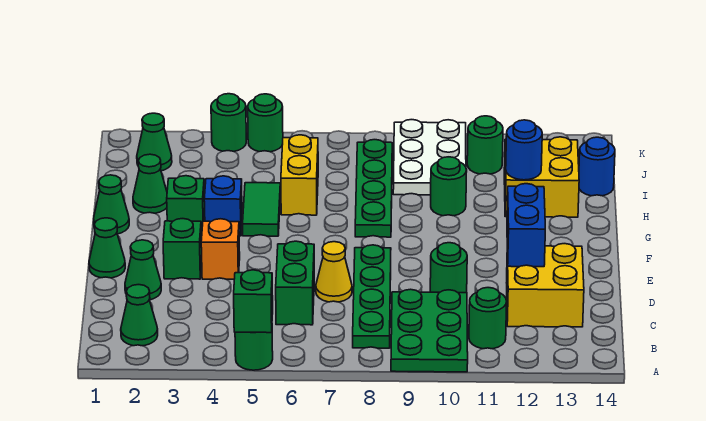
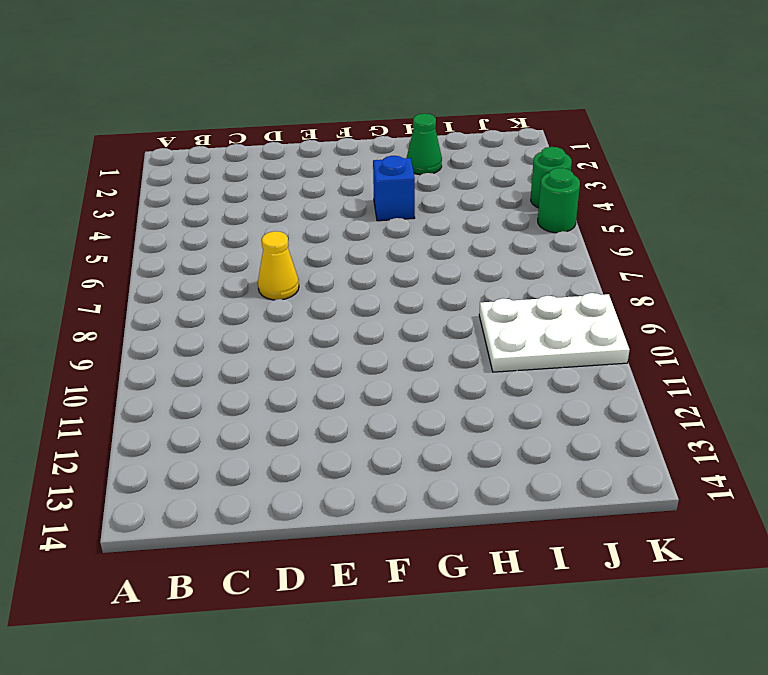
none -> green 1x1 round brick [235,332,273,370]
none -> green 2x3 plate [391,289,468,372]
none -> green 1x1 cone [121,285,158,346]
none -> green 1x4 plate [353,245,391,348]

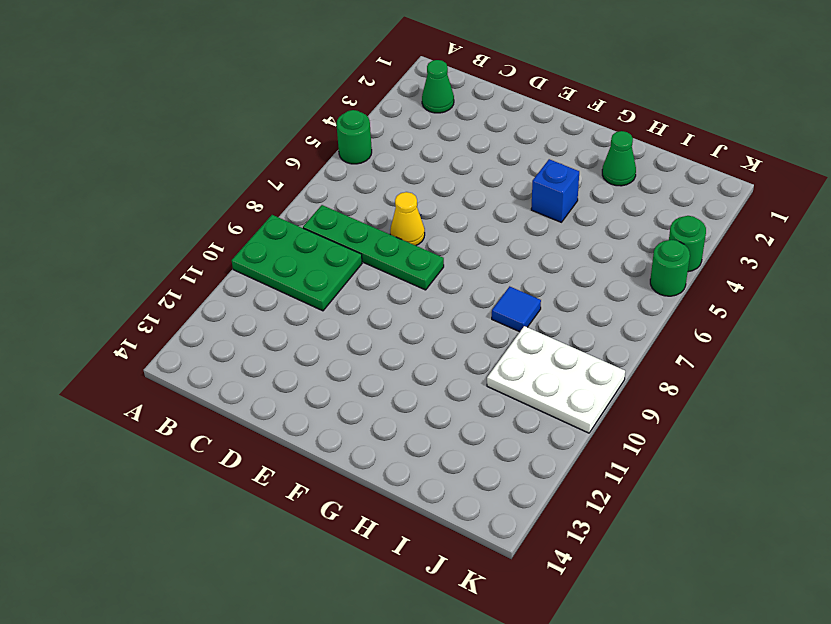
blue 1x1 tile [492,286,541,332] -> green 1x4 plate [355,140,392,237]
none -> green 1x1 round brick [469,288,507,349]
none -> green 1x2 brick [276,241,314,325]
none -> yellow 2x2 brick [507,244,584,327]
none -> green 1x1 cone [125,240,161,300]

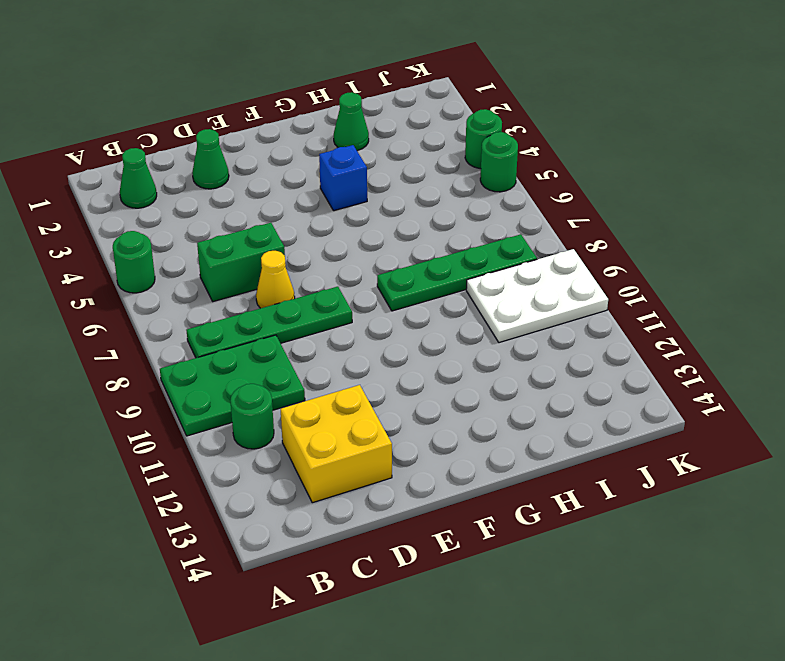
none -> green 1x1 round brick [430,243,467,293]
none -> green 1x1 cone [89,218,125,278]
none -> green 1x1 brick [163,219,202,279]
none -> orange 1x1 brick [201,219,240,279]

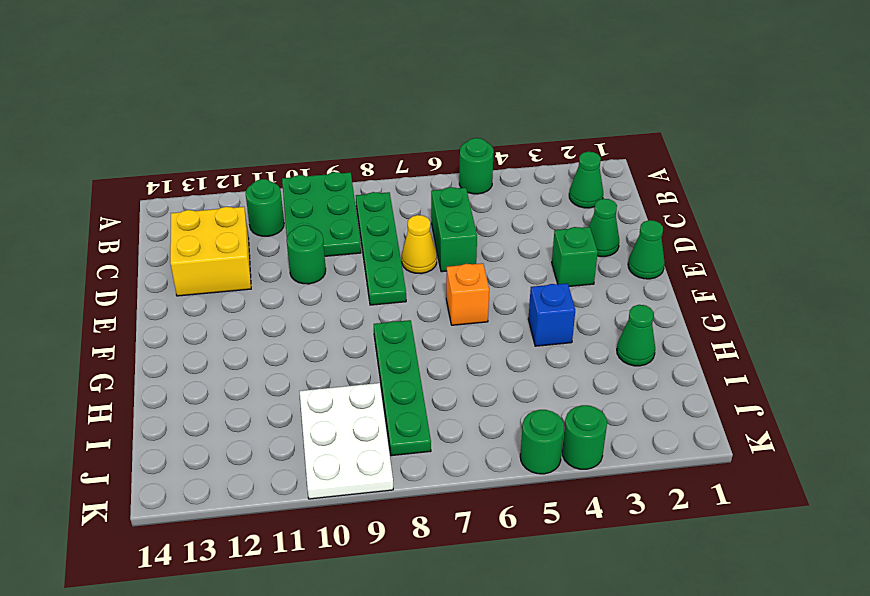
orange 1x1 brick [446,263,489,325] -> orange 1x1 brick moved to [201,219,240,279]
none -> green 1x1 cone [94,175,129,234]
none -> green 1x1 brick [167,176,205,236]
none -> green 1x2 tile [243,183,280,236]
none -> yellow 1x2 brick [281,135,318,215]

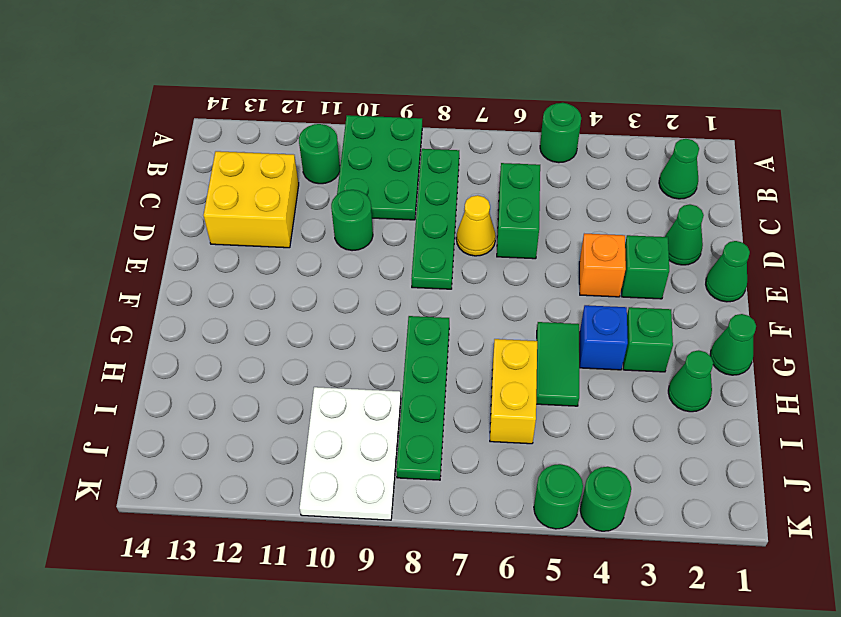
none -> green 1x1 round brick [431,157,467,216]
none -> yellow 2x2 brick [504,137,579,217]
none -> blue 1x1 round brick [579,137,615,196]
none -> green 1x1 cone [137,113,172,171]

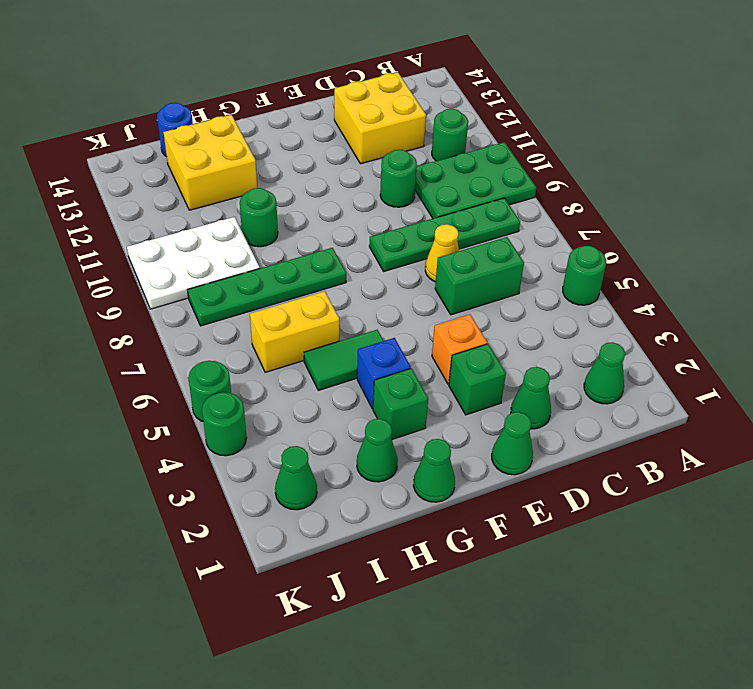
none -> green 1x1 round brick [467,116,503,174]
none -> green 1x1 brick [234,270,273,333]
none -> blue 1x2 brick [507,184,545,267]
none -> blue 1x1 round brick [506,120,542,180]

